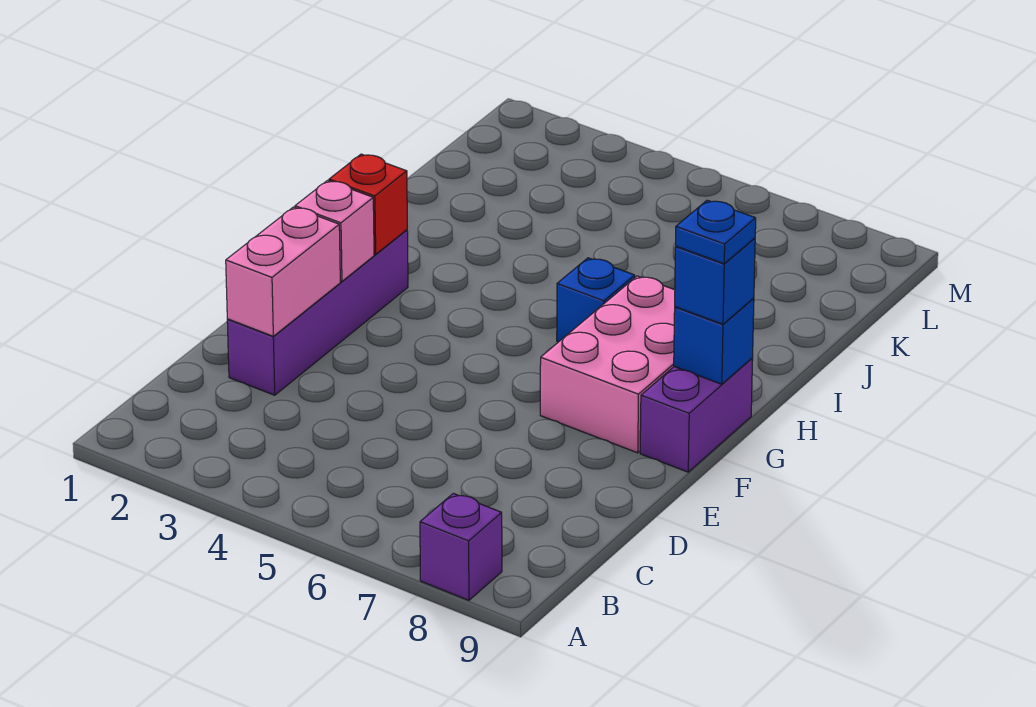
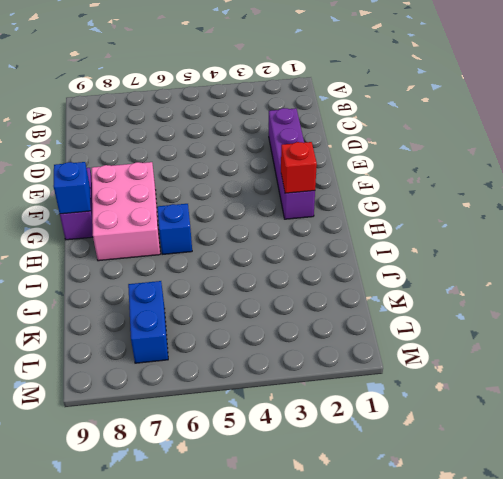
blue 1x2 brick [128,281,168,363] -> none
none -> purple 1x1 brick [420,493,502,600]
none -> pink 1x2 brick [226,207,340,336]

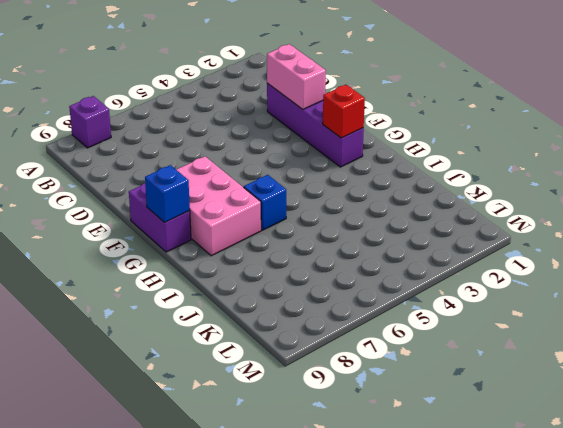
none -> pink 1x1 brick [295,181,374,281]
none -> blue 1x1 brick [675,238,755,324]

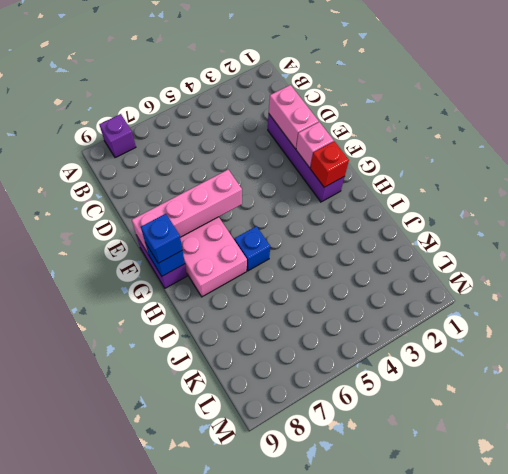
pink 1x4 brick [132,170,242,253] -> none
none -> blue 1x1 plate [676,200,756,264]

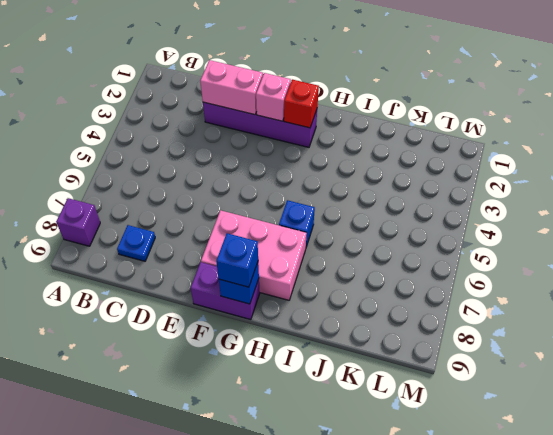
blue 1x1 plate [117,225,155,261] -> blue 1x1 plate moved to [676,200,756,264]

